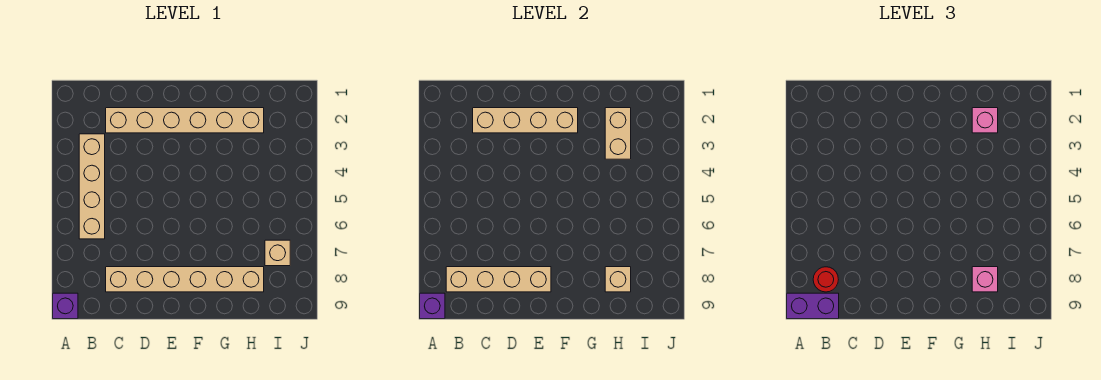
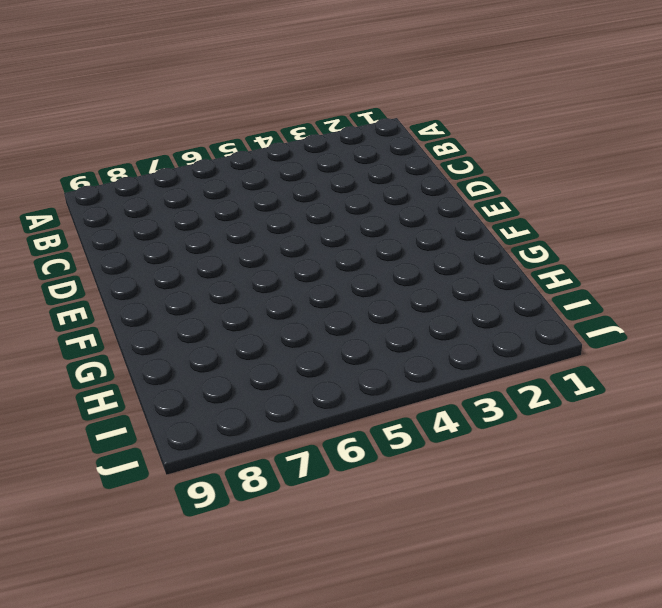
none -> purple 1x1 brick [53,293,78,319]
none -> tan 1x4 brick [79,134,105,239]
none -> tan 1x6 brick [106,108,264,133]

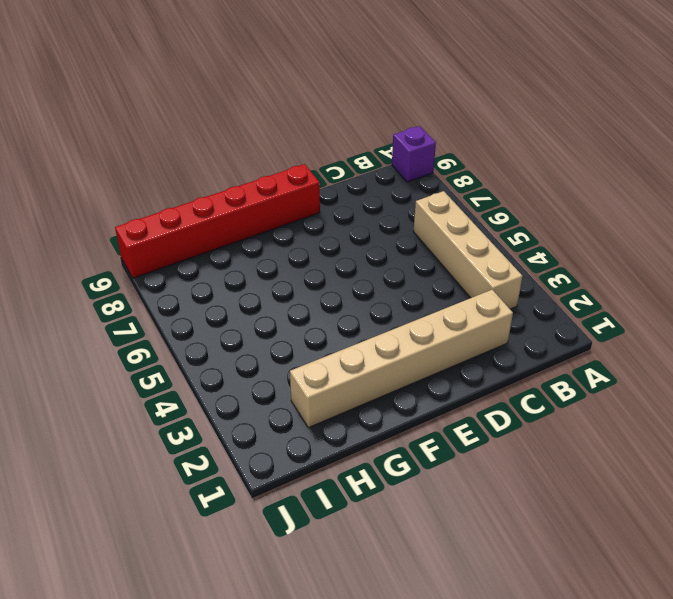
red 1x6 brick [115,164,320,278] -> none
none -> tan 1x6 brick [106,267,264,292]
none -> tan 1x1 brick [265,240,290,266]
none -> purple 1x1 brick [420,293,445,319]

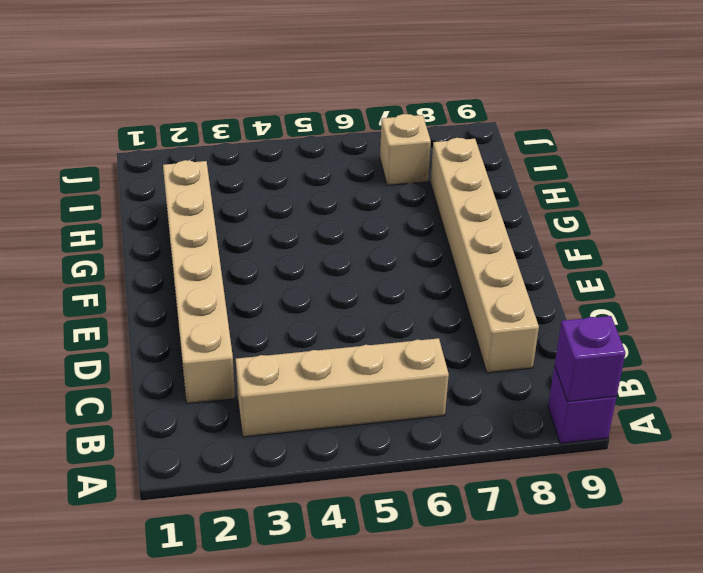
none -> tan 1x4 brick [446,267,551,292]
none -> tan 1x4 brick [473,108,578,133]
none -> tan 1x2 brick [605,108,631,159]

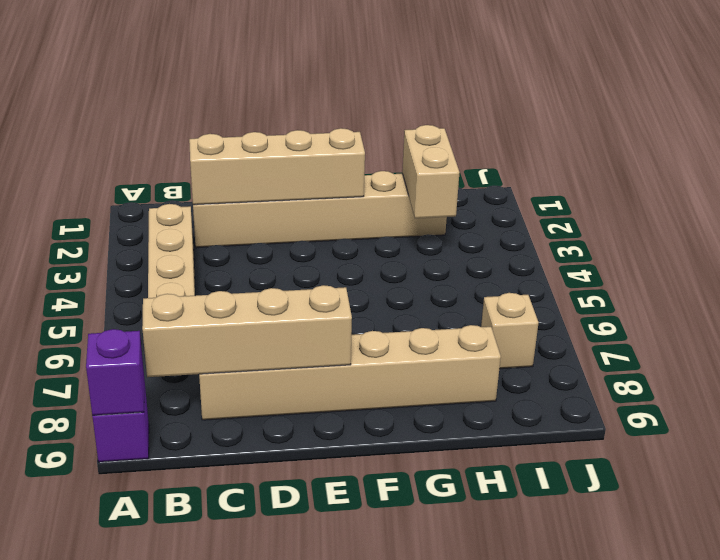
none -> tan 1x1 brick [605,267,631,292]
none -> purple 1x2 brick [787,293,839,319]
none -> red 1x1 round brick [813,267,838,292]

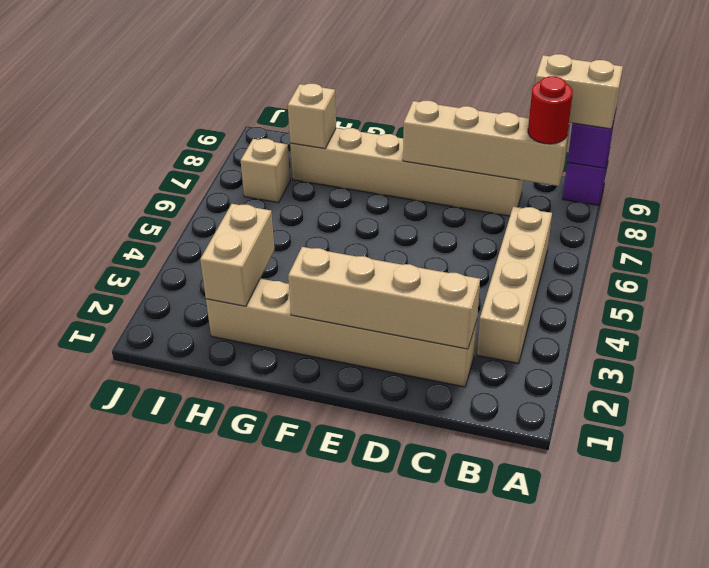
tan 1x2 brick [535,54,623,129] -> purple 1x2 brick [787,293,839,319]
none -> pink 1x1 brick [972,108,998,133]
none -> pink 1x1 brick [972,267,998,292]

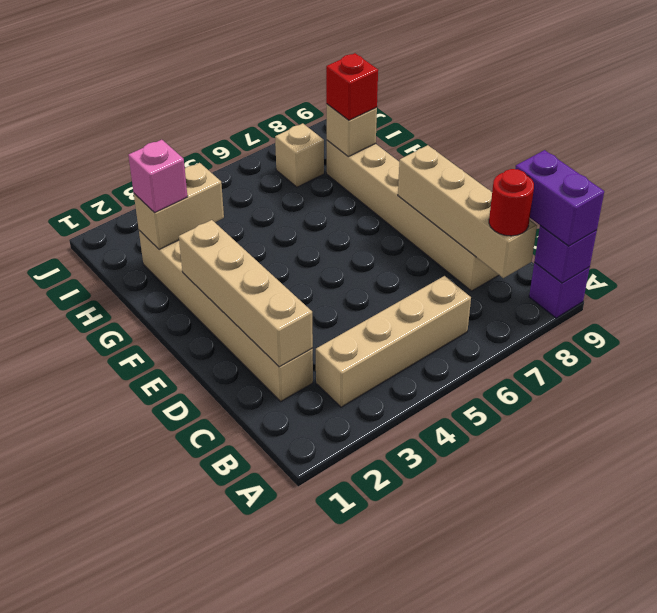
red 1x1 brick [326,53,378,120] -> pink 1x1 brick [972,267,998,292]

